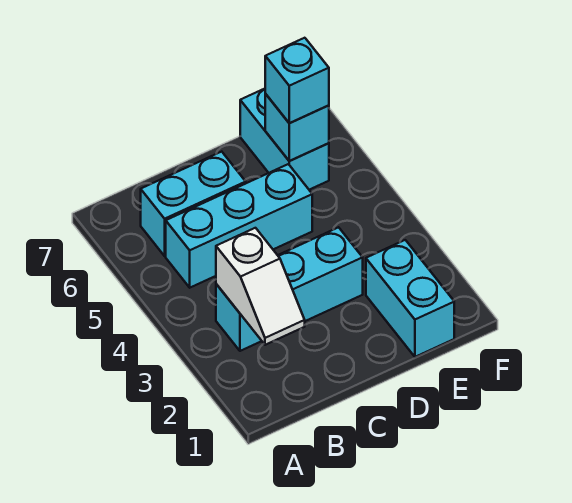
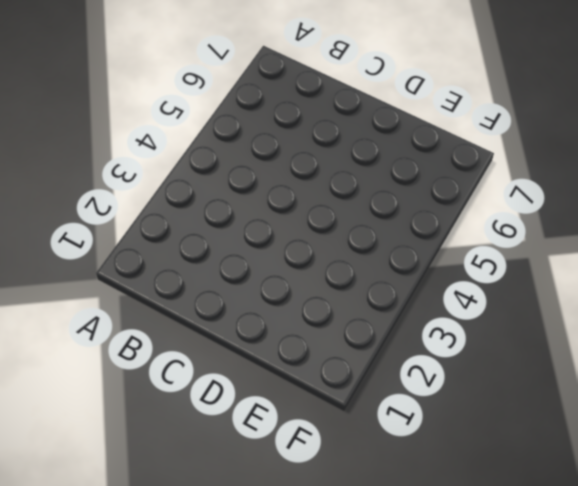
none -> cyan 1x3 brick [216,227,363,351]
none -> cyan 1x3 brick [166,164,312,288]

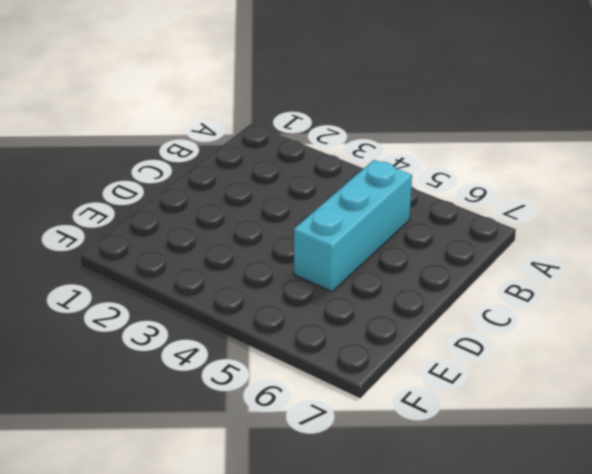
none -> cyan 1x3 brick [216,227,363,351]
none -> cyan 1x2 brick [141,152,246,256]

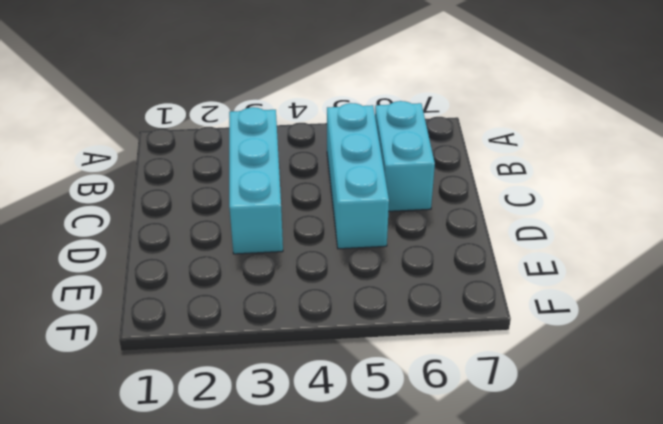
none -> cyan 1x2 brick [366,240,454,357]
none -> cyan 1x2 brick [240,89,329,190]

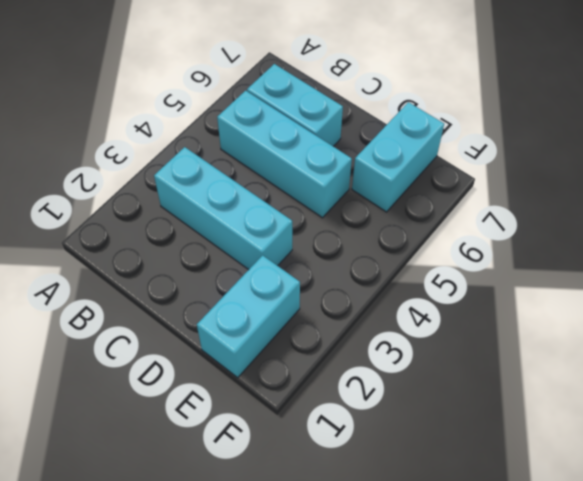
none -> white 1x2 slope [216,228,305,345]
none -> cyan 1x1 brick [265,94,329,161]

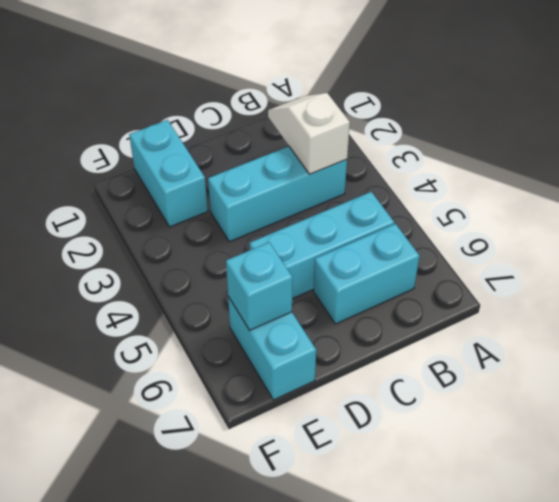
none -> cyan 1x1 brick [265,38,329,123]

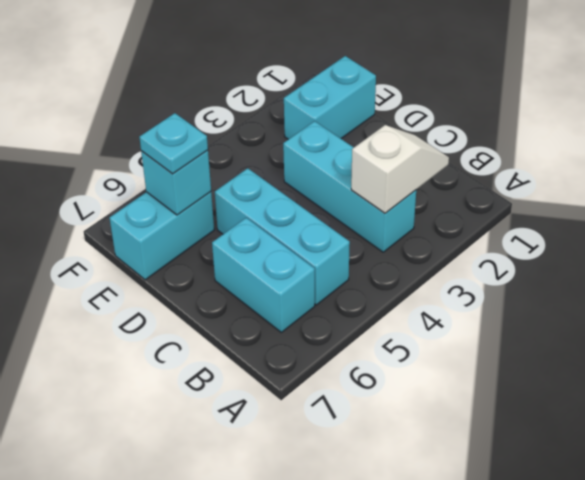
cyan 1x1 plate [139,113,208,174] -> cyan 1x1 brick [265,38,329,123]

